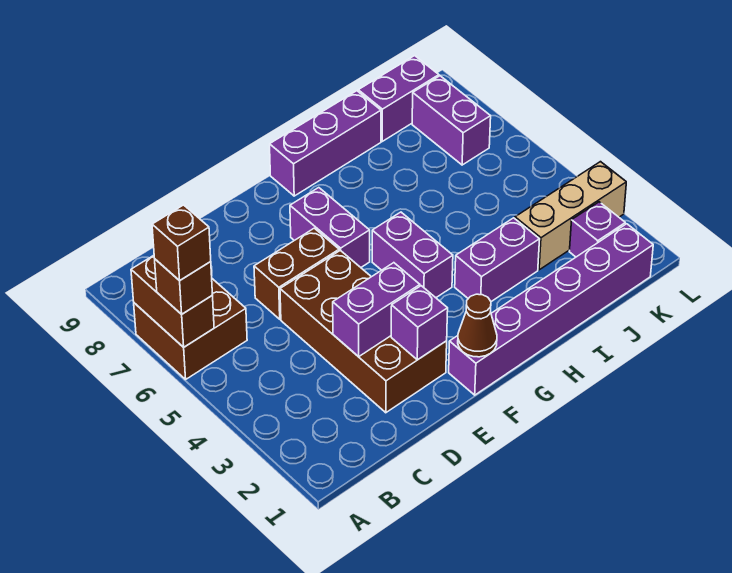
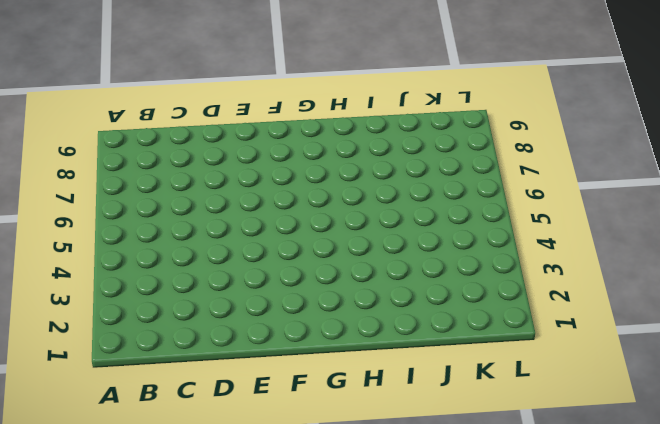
none -> brown 2x2 brick [134,279,247,379]
none -> brown 2x4 brick [280,250,447,413]
none -> brown 1x2 brick [254,228,339,319]

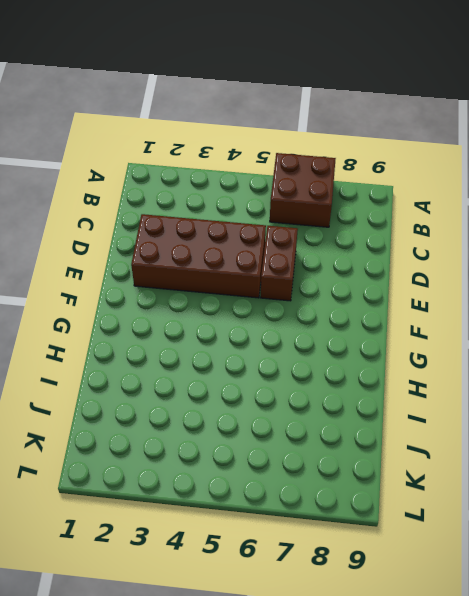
none -> purple 1x6 brick [449,224,653,395]
none -> purple 1x2 brick [290,188,370,267]
none -> purple 1x2 brick [372,212,453,298]

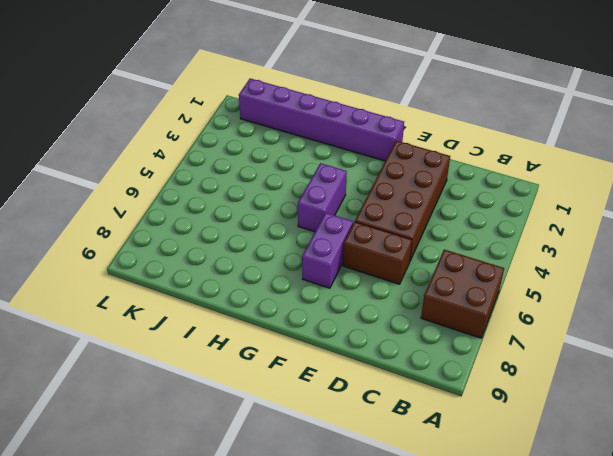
none -> purple 1x3 brick [270,91,381,196]
none -> purple 1x2 brick [455,218,540,302]
none -> tan 1x3 brick [515,162,626,270]

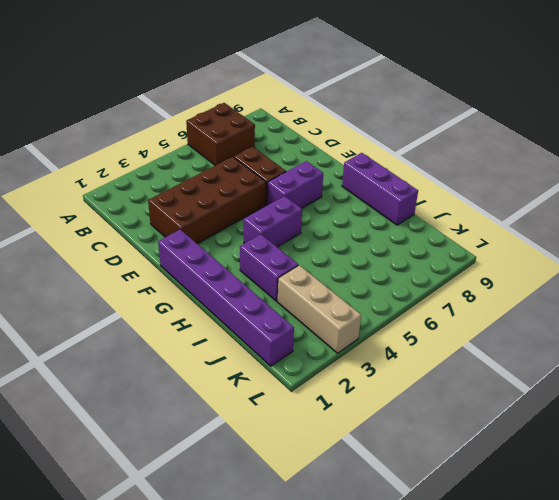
none -> purple 1x2 brick [358,56,439,141]
none -> purple 1x1 brick [569,202,625,257]
none -> purple 1x2 brick [412,76,491,165]

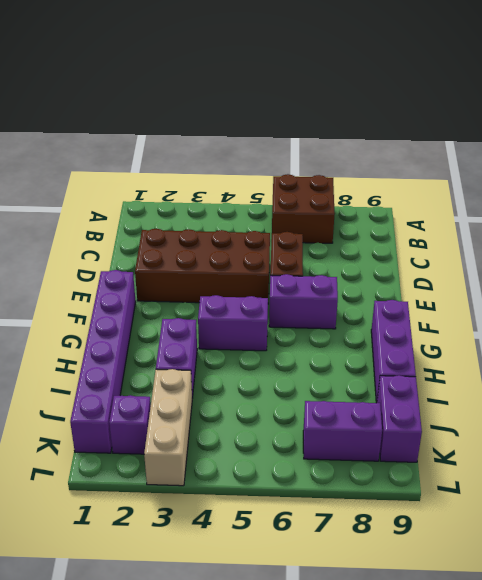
none -> brown 1x2 brick [131,255,214,347]
none -> purple 1x2 brick [333,263,420,357]
none -> purple 1x1 brick [391,286,448,360]

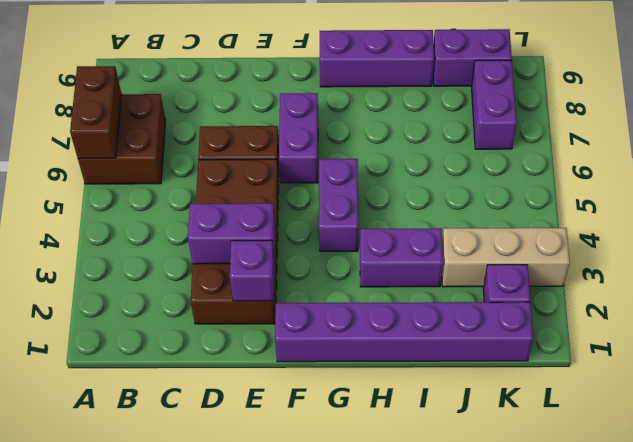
none -> brown 1x1 cone [458,294,497,357]
none -> brown 1x1 brick [155,259,212,314]
none -> brown 1x1 brick [152,205,211,281]

